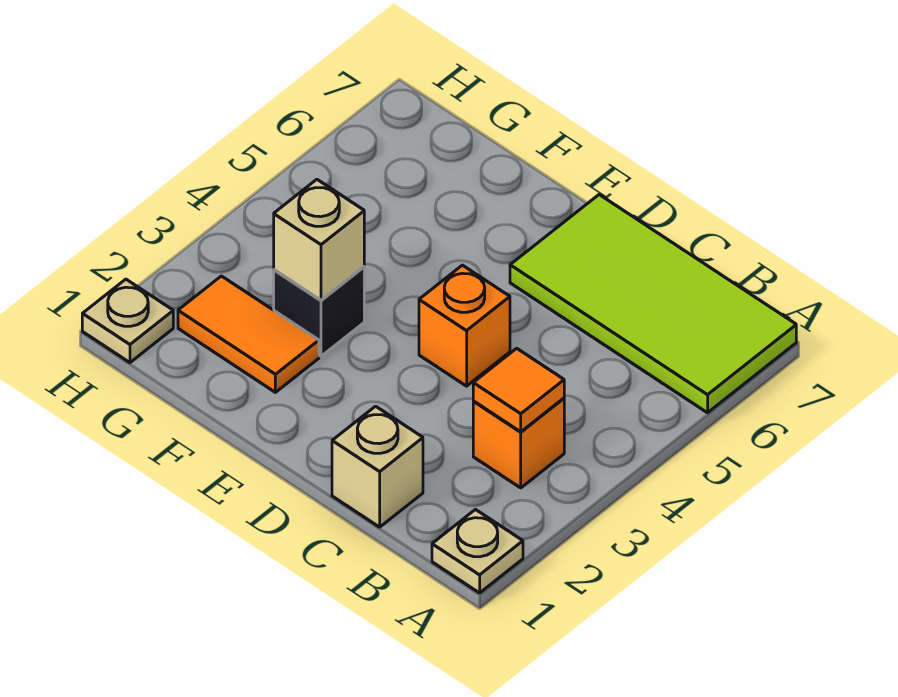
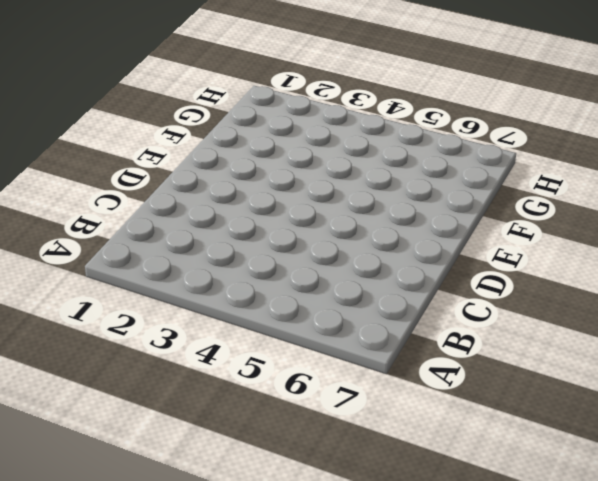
none -> tan 1x1 plate [432,510,523,593]
none -> lime 2x4 tile [510,195,796,413]

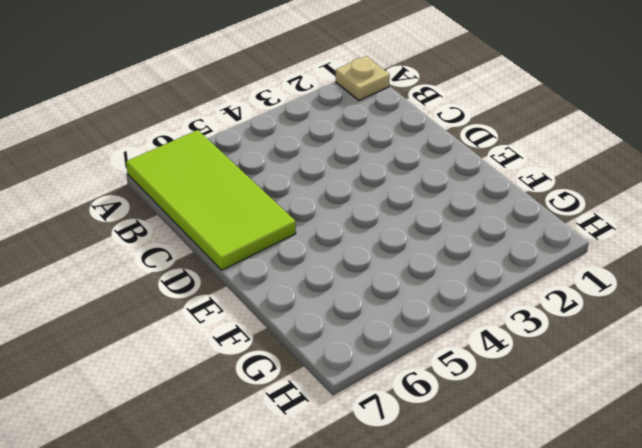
none -> orange 1x1 brick [473,398,564,488]
none -> tan 1x1 brick [332,406,423,527]

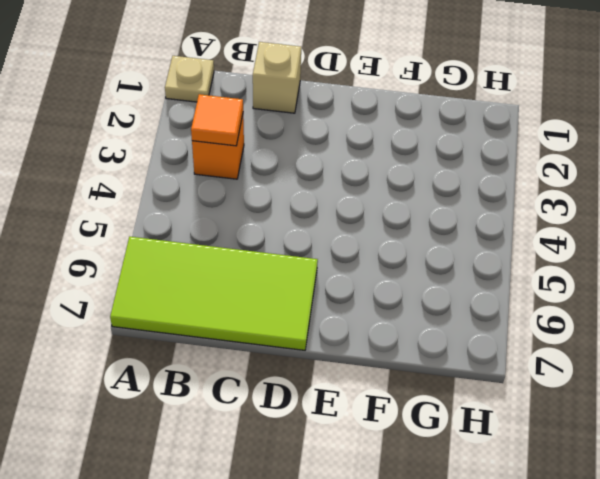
none -> orange 1x1 brick [419,265,510,386]
none -> orange 1x2 tile [178,276,319,392]

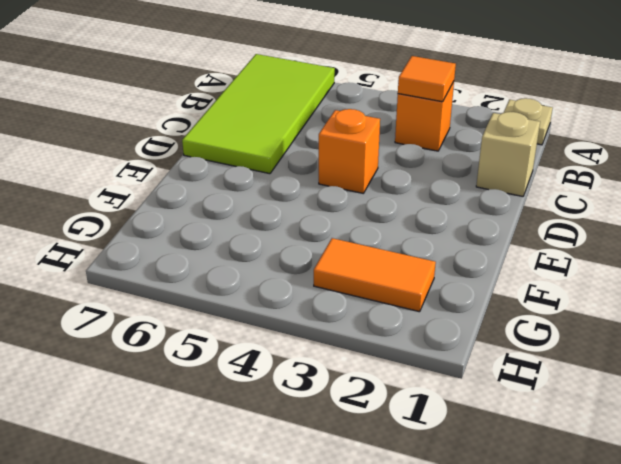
orange 1x2 tile [314,238,436,312] -> orange 1x2 tile turned to [178,276,319,392]
none -> black 1x1 brick [274,267,364,356]
none -> tan 1x1 plate [82,279,173,363]

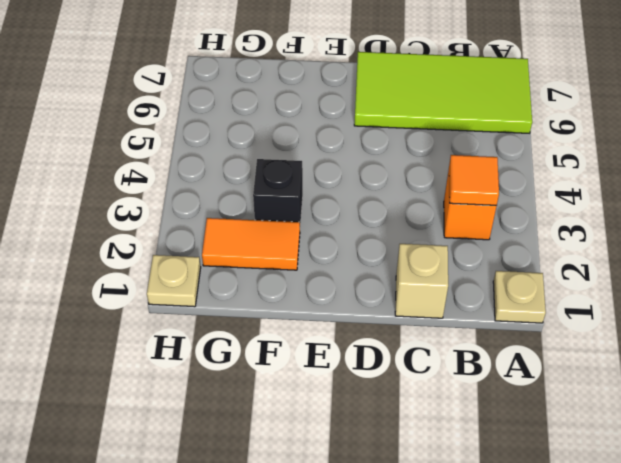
none -> orange 1x1 brick [419,265,510,386]
none -> tan 1x1 brick [274,179,364,300]

